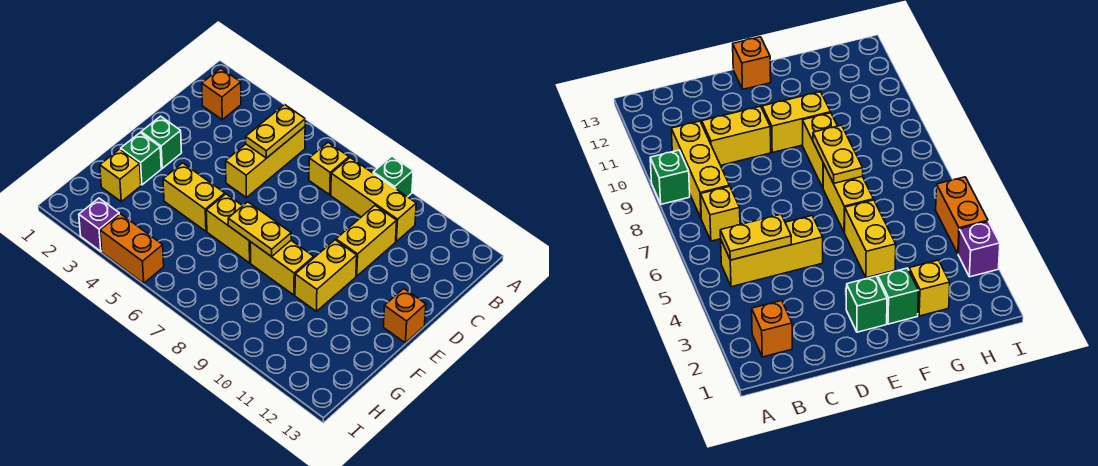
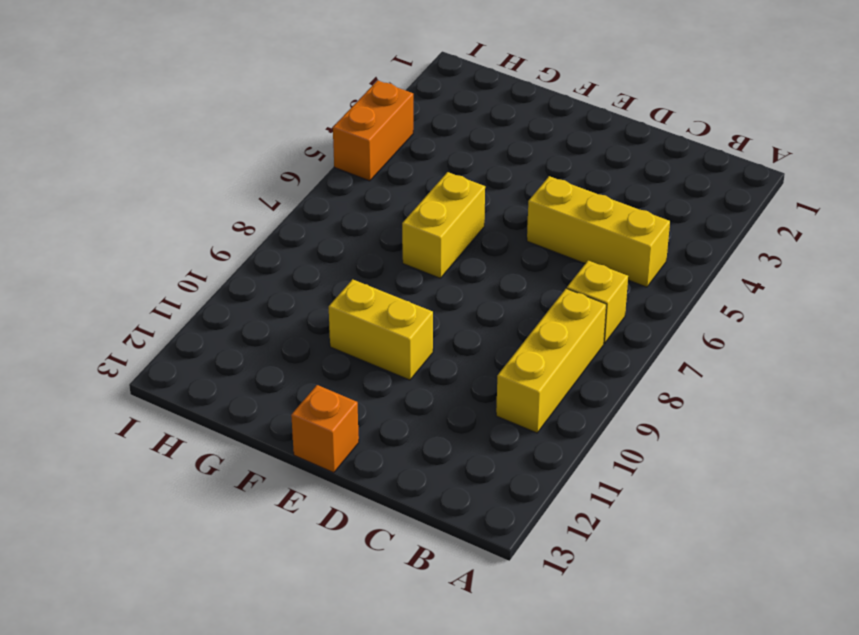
none -> green 1x1 brick [373,156,413,197]
none -> orange 1x1 brick [202,68,241,120]
none -> yellow 1x2 brick [336,205,397,276]

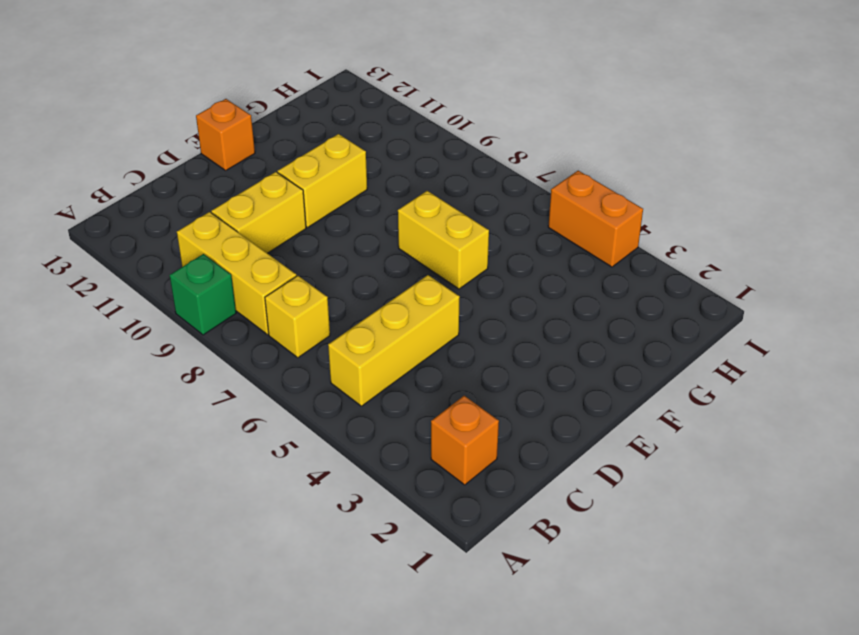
none -> green 1x1 brick [141,116,182,168]
none -> green 1x1 brick [121,133,161,185]
none -> yellow 1x2 brick [163,163,225,231]

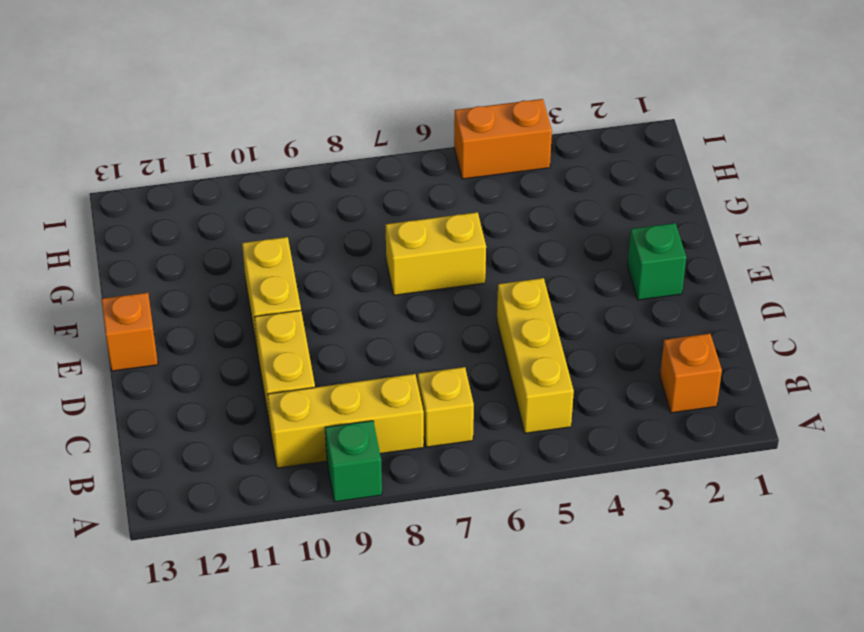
none -> green 1x1 brick [121,133,161,185]
none -> yellow 1x2 brick [163,163,225,231]
none -> yellow 1x2 brick [250,241,314,295]

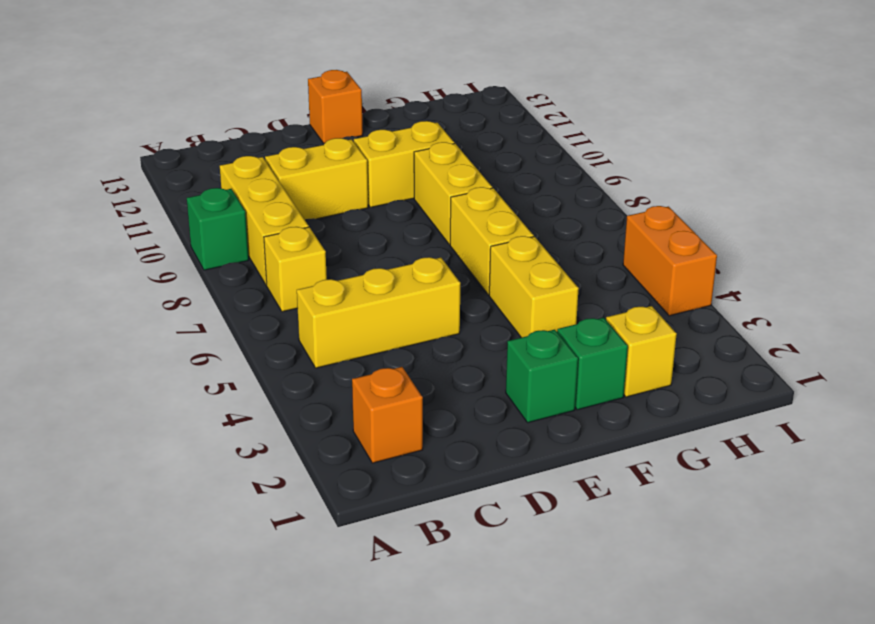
none -> purple 1x1 brick [79,198,119,251]
none -> yellow 1x2 plate [246,105,305,158]
none -> yellow 1x2 plate [228,202,291,257]

